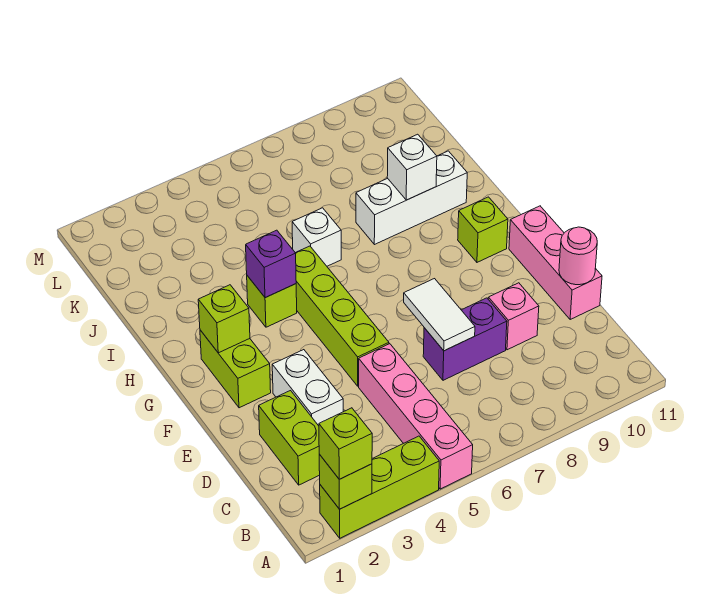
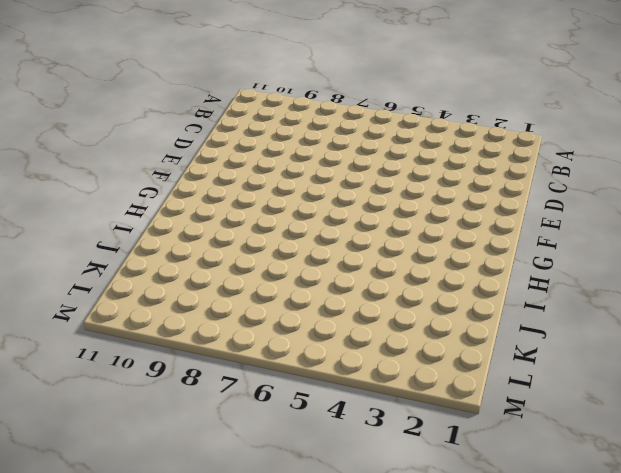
none -> lime 1x3 brick [320,436,439,538]
none -> pink 1x4 brick [359,344,473,489]
none -> lime 1x2 brick [259,391,320,485]

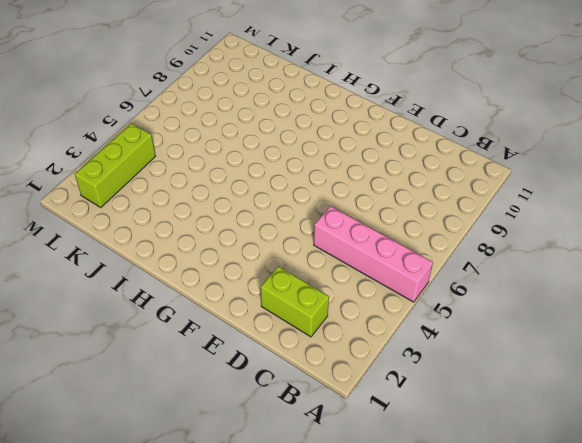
lime 1x3 brick [75,123,156,207] -> lime 1x3 brick moved to [320,436,439,538]
none -> white 1x2 brick [272,350,343,426]
none -> purple 1x2 brick [423,298,507,380]
none -> pink 1x1 brick [488,283,539,350]

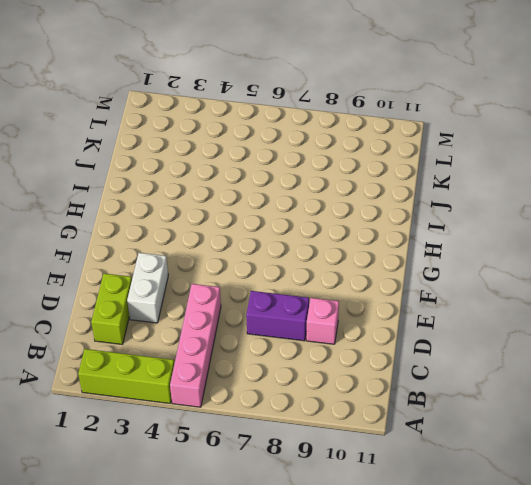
none -> pink 1x3 brick [509,206,602,319]
none -> lime 1x4 brick [296,246,389,386]
none -> lime 1x2 brick [200,330,271,408]

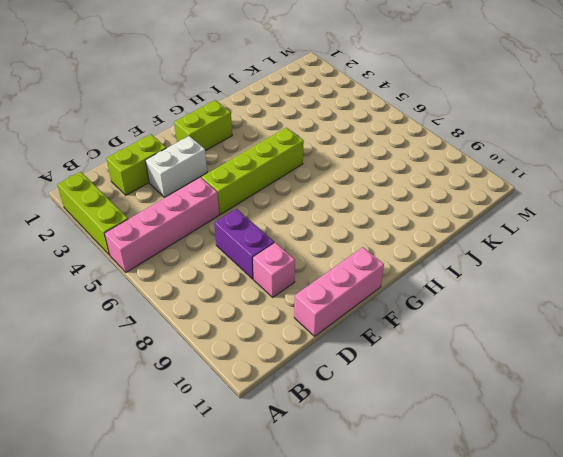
none -> lime 1x1 brick [458,197,508,262]
none -> lime 1x1 brick [247,276,297,327]
none -> white 1x1 brick [292,208,341,266]

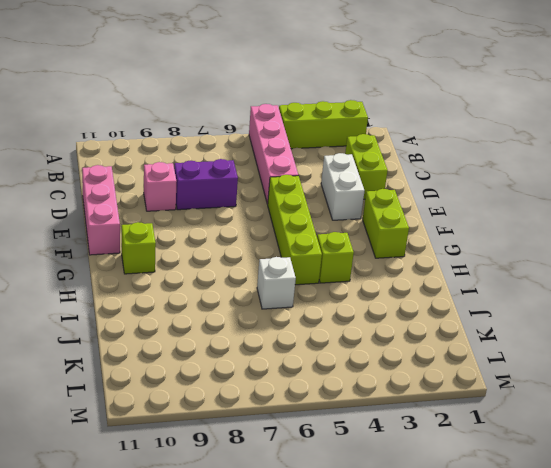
none -> white 1x3 brick [356,151,467,245]
none -> lime 1x1 brick [319,454,372,509]
none -> white 1x2 tile [404,279,475,351]

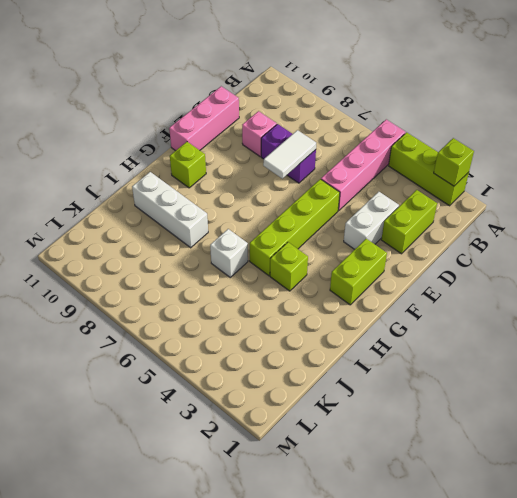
none -> pink 1x1 round brick [559,227,597,285]
none -> lime 1x1 brick [198,285,250,353]
none -> purple 1x1 brick [246,230,296,298]

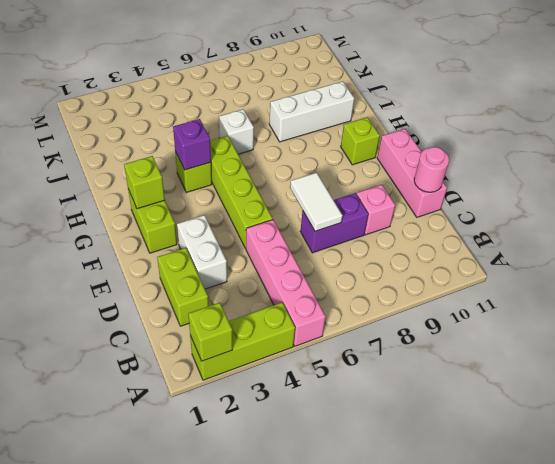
none -> white 1x1 brick [387,134,437,200]
none -> lime 1x1 brick [319,408,372,479]

